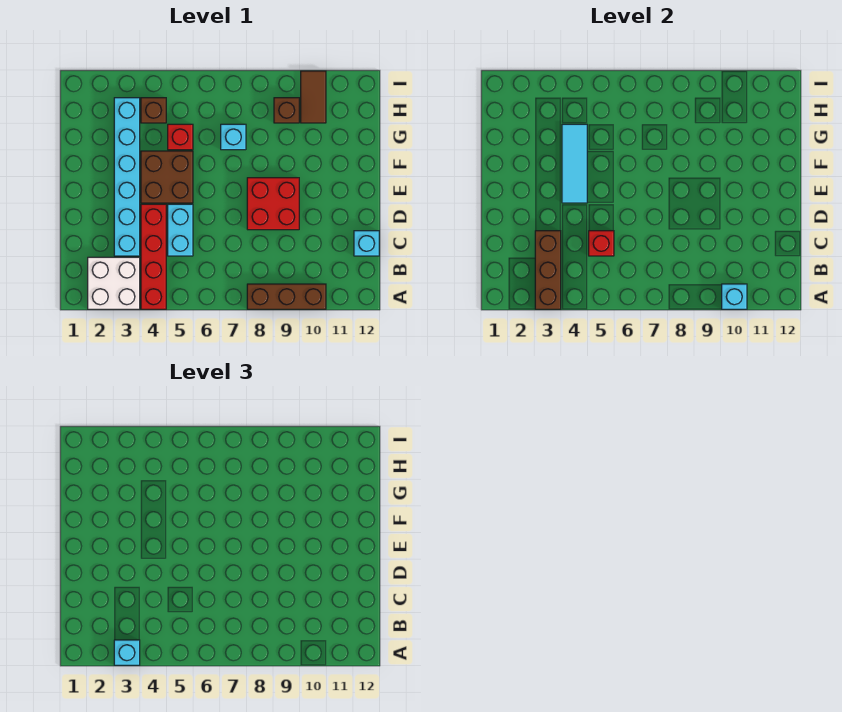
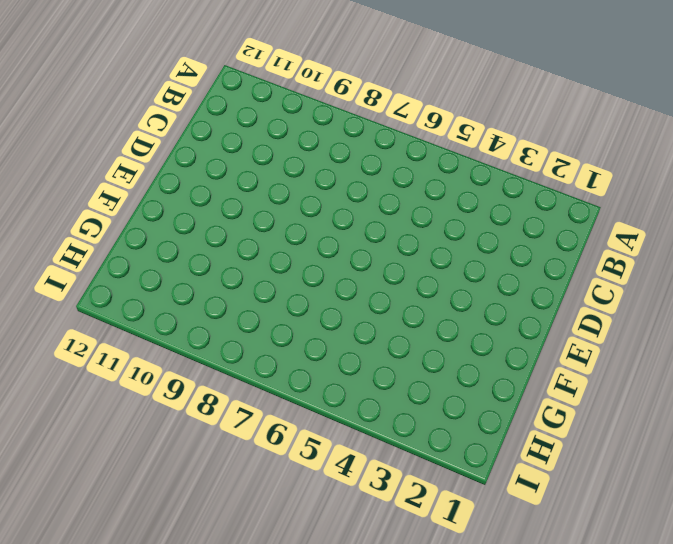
none -> white 2x2 brick [88,257,140,309]
none -> red 1x4 brick [141,204,166,309]
none -> brown 1x3 brick [247,284,326,309]

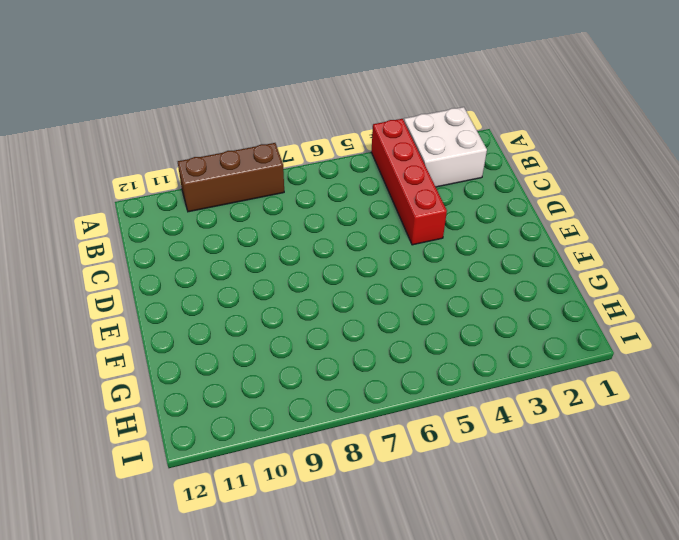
none -> cyan 1x6 brick [114,98,140,256]
none -> cyan 1x2 brick [168,204,193,256]
none -> cyan 1x1 brick [354,231,379,256]

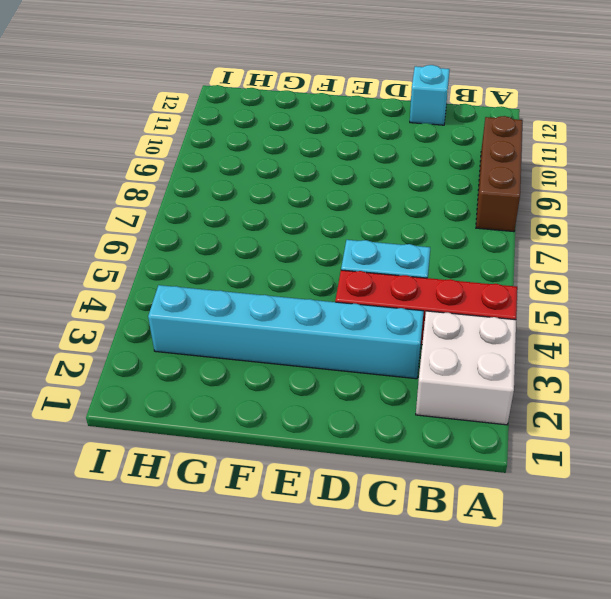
none -> red 2x2 brick [247,178,299,230]
none -> brown 2x2 brick [141,151,193,203]
none -> red 1x1 brick [168,124,193,150]

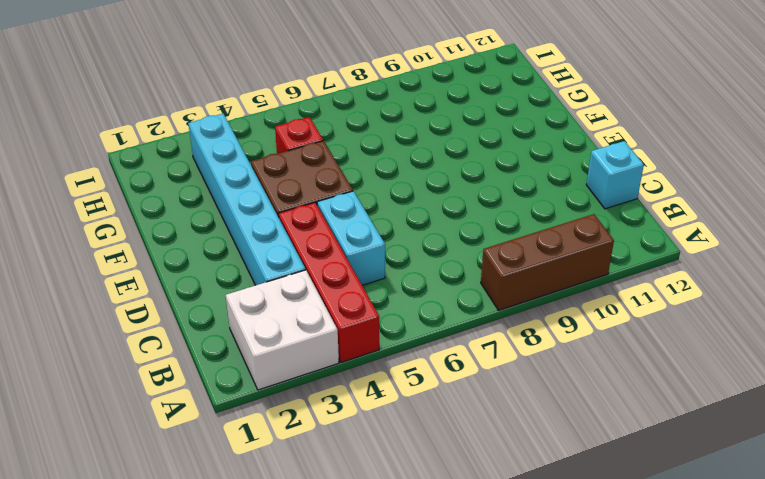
none -> red 2x2 brick [247,178,299,230]
none -> cyan 1x1 brick [221,124,246,150]
none -> brown 1x1 brick [141,98,166,123]

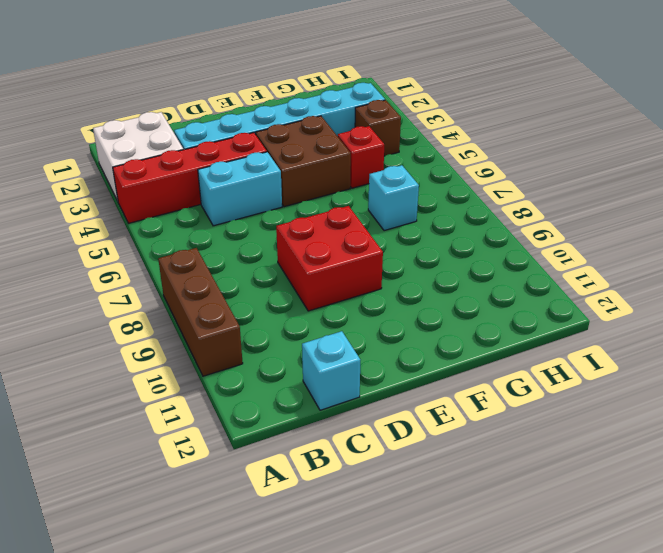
none -> brown 1x1 brick [274,98,299,123]
none -> brown 1x2 tile [301,71,326,123]
none -> brown 1x3 brick [535,231,561,309]

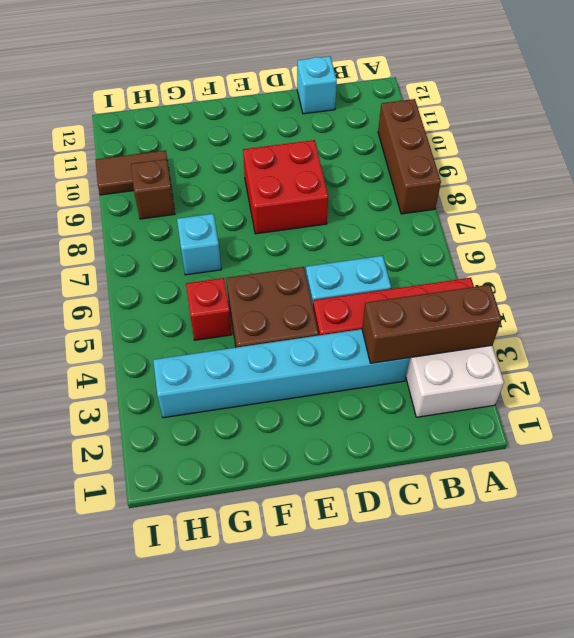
none -> brown 1x1 brick [141,98,166,123]
none -> cyan 1x1 brick [722,284,747,309]
none -> red 1x1 brick [589,231,614,256]

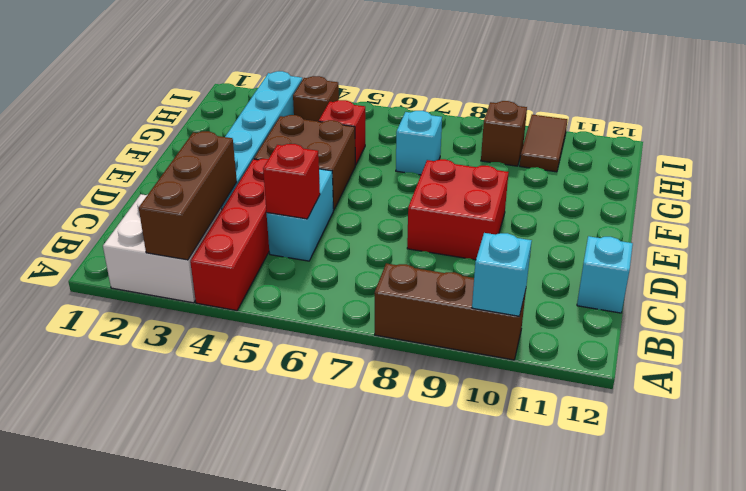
none -> cyan 1x3 tile [562,124,587,203]
none -> cyan 1x1 brick [114,640,140,665]

